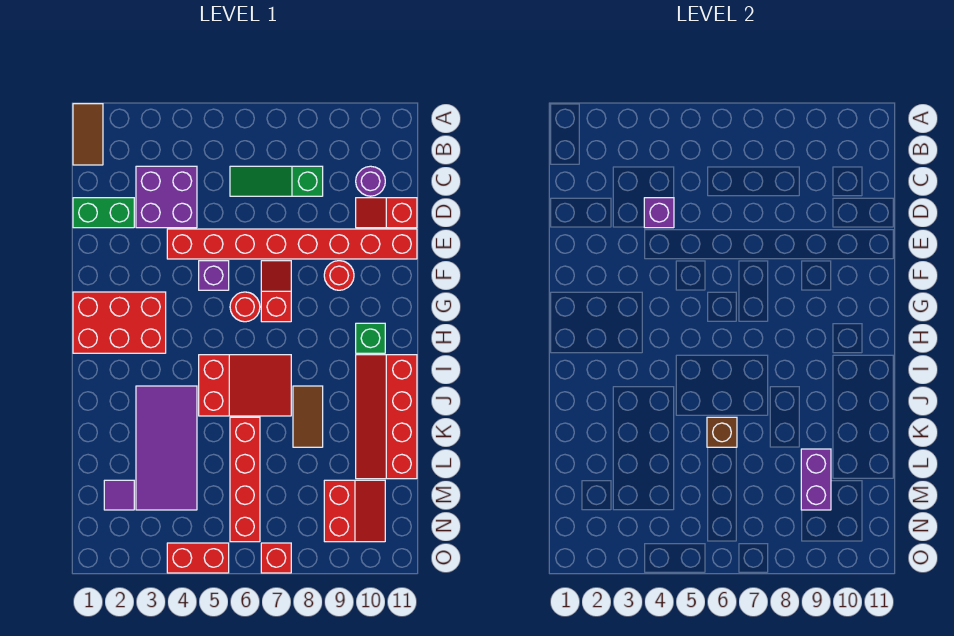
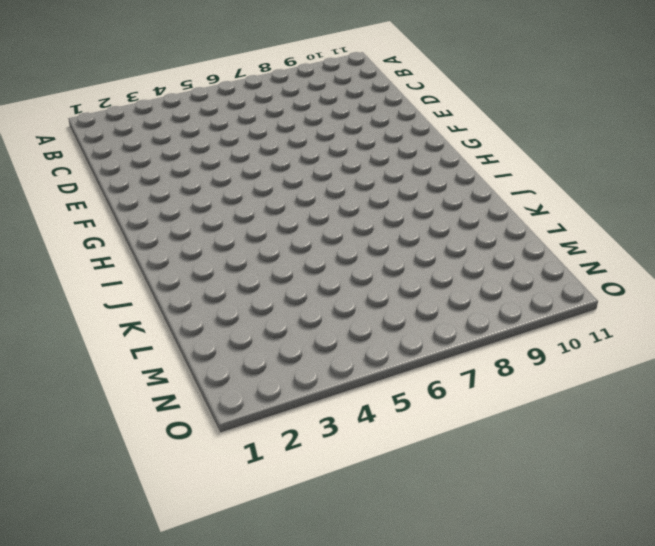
none -> brown 1x2 tile [73,104,103,165]
none -> purple 2x2 brick [136,166,197,228]
none -> green 1x3 slope [230,166,323,196]

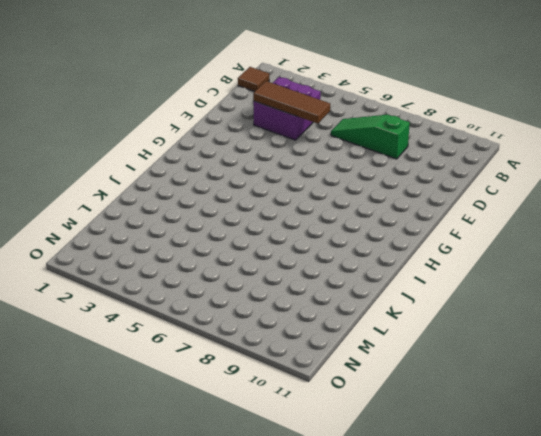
brown 1x1 tile [238,67,269,91] -> brown 1x2 tile [73,104,103,165]
brown 1x3 tile [253,81,330,124] -> purple 1x1 brick [644,198,674,228]
none -> purple 1x1 round brick [356,166,385,196]
none -> green 1x2 brick [73,198,134,228]
none -> red 1x2 slope [356,198,417,228]

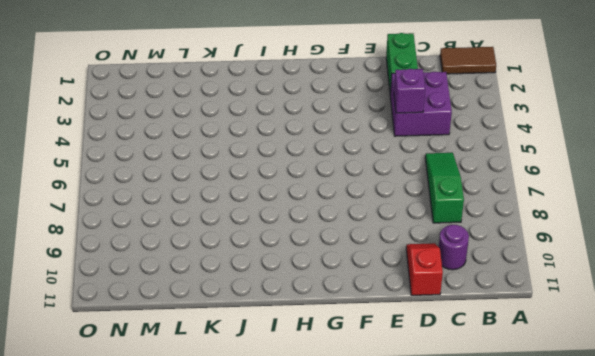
none -> red 1x8 brick [167,229,417,259]
none -> purple 1x1 brick [199,261,229,290]
none -> red 1x2 slope [261,261,291,322]

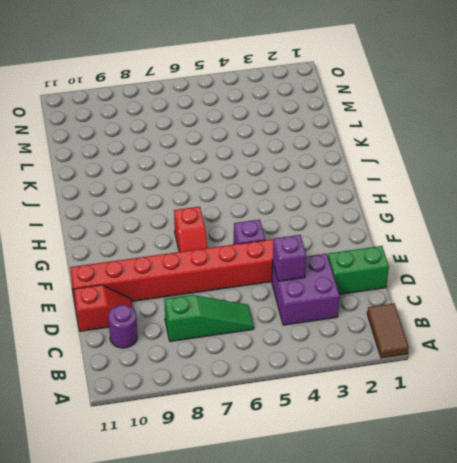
none -> red 1x1 round brick [324,261,354,290]
none -> red 2x3 brick [73,292,166,353]
none -> red 1x1 round brick [230,292,260,322]

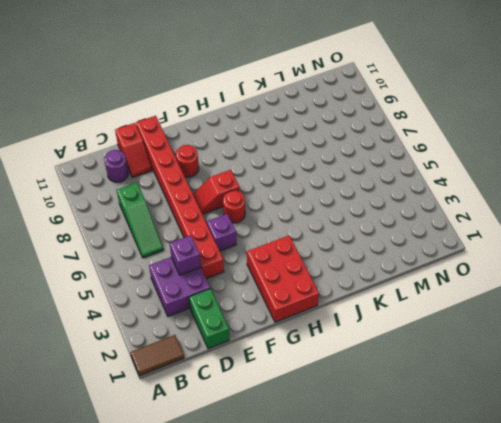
none -> green 1x1 brick [356,323,385,353]
none -> red 2x3 slope [199,355,291,416]
none -> red 2x4 slope [356,355,417,479]

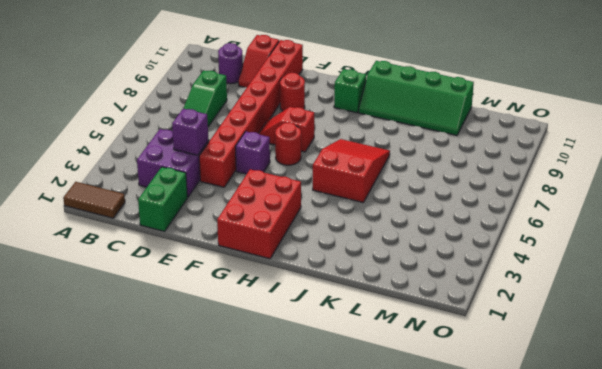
green 2x4 slope [359,61,474,135] -> red 2x4 slope [356,355,417,479]
none -> purple 2x4 tile [136,386,197,510]
none -> brown 1x2 tile [293,386,323,447]
none -> red 1x4 brick [230,417,260,542]

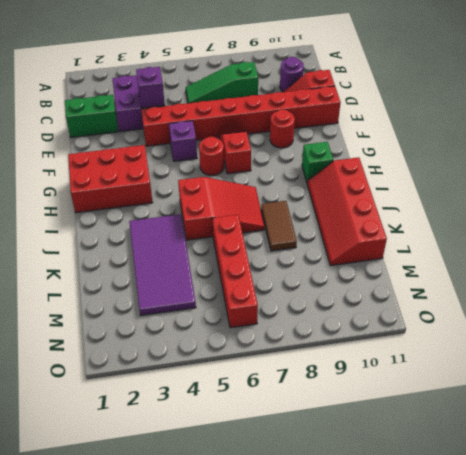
none -> brown 1x2 tile [73,104,103,165]
none -> purple 1x1 tile [104,480,134,510]
none -> red 2x2 slope [324,480,385,542]

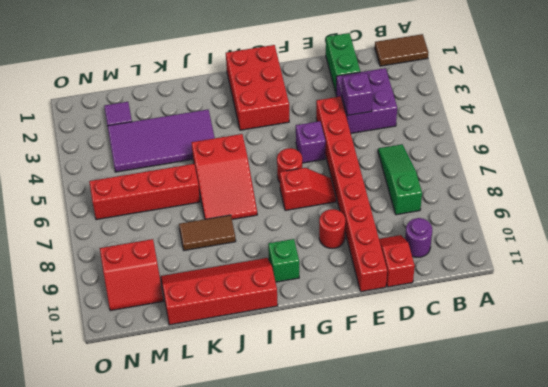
none -> red 1x2 brick [167,543,229,573]
none -> red 1x1 brick [261,543,291,573]
none -> brown 1x1 brick [707,417,737,447]

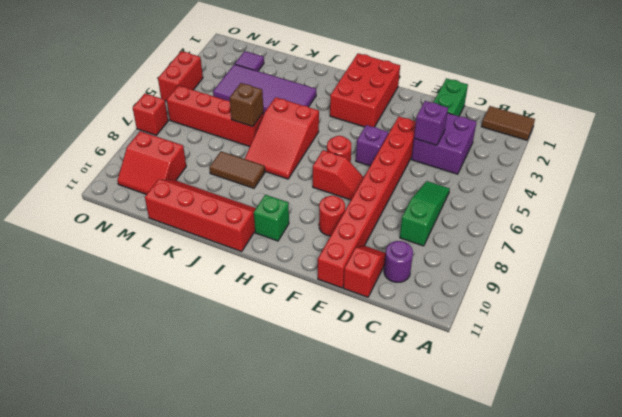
none -> purple 1x2 brick [801,449,831,510]

